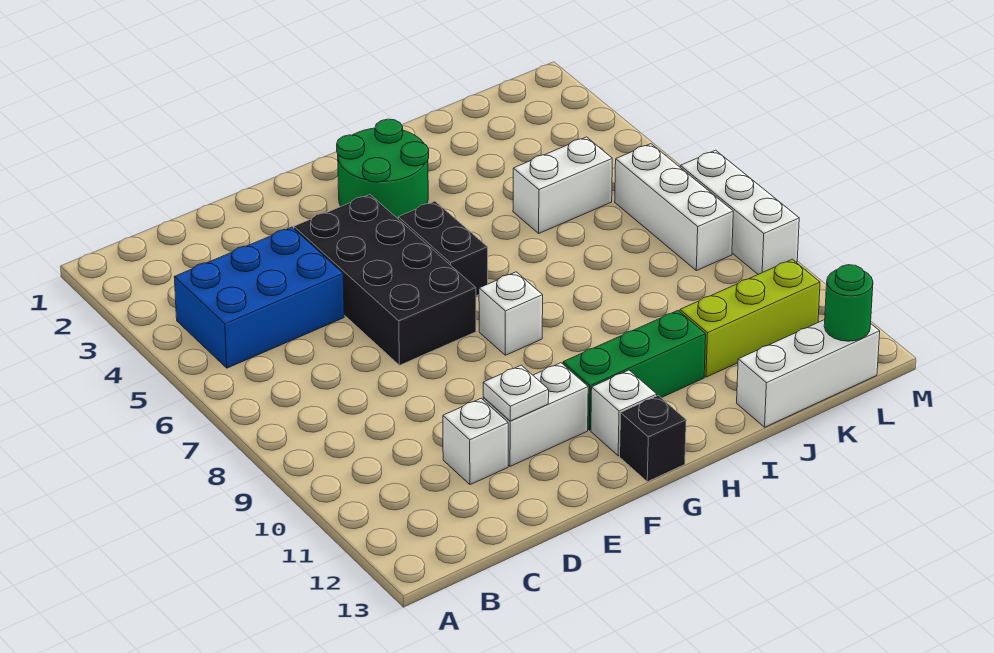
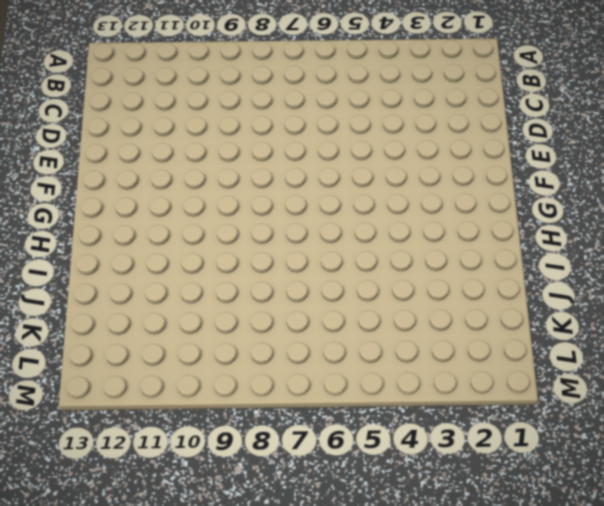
none -> blue 2x3 brick [174,227,344,368]
none -> white 1x1 brick [443,398,508,485]
none -> black 2x4 brick [294,195,476,365]

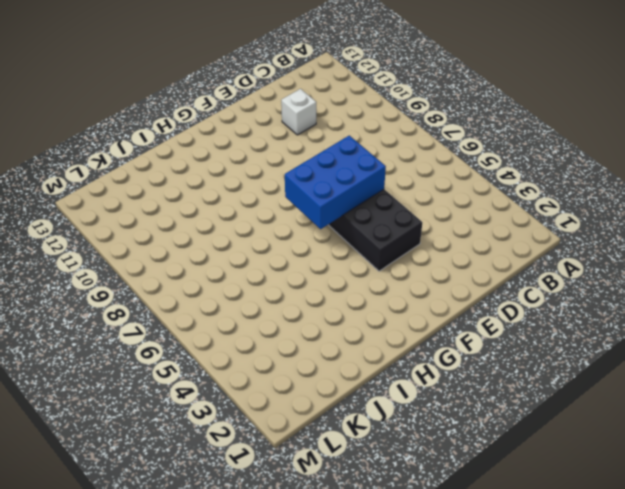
blue 2x3 brick [285,136,386,229] -> blue 2x3 brick moved to [174,227,344,368]
none -> white 1x2 brick [483,363,588,466]
none -> green 2x2 round brick [337,119,429,218]
none -> black 1x2 brick [398,201,488,296]

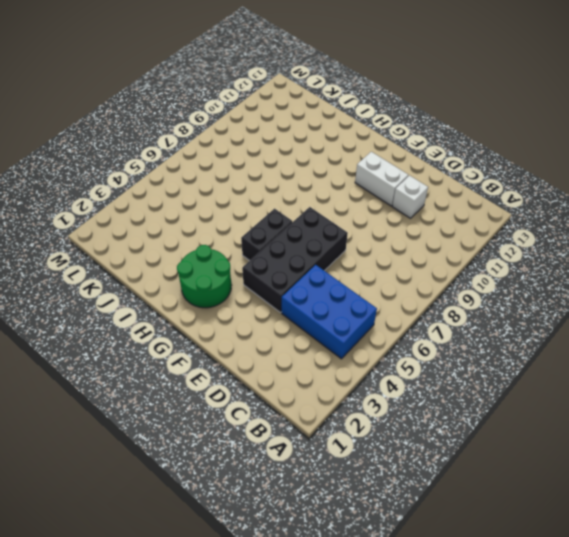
none -> white 1x1 brick [479,272,543,355]
none -> green 1x3 brick [563,311,706,430]
none -> white 1x1 brick [591,370,657,456]

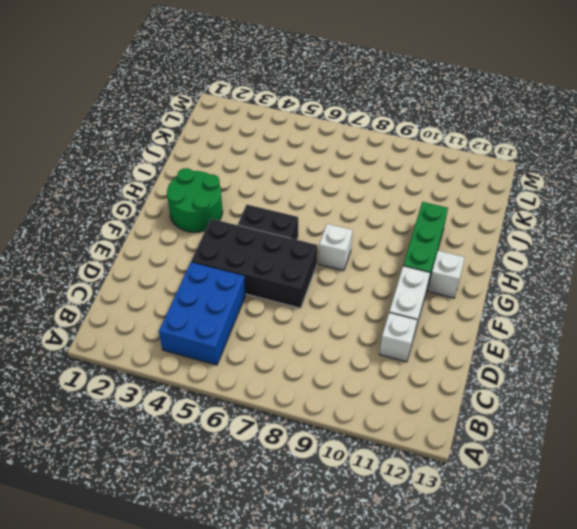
none -> black 1x1 brick [620,396,686,482]
none -> white 1x2 brick [513,137,612,233]
none -> lime 1x3 brick [680,259,820,377]

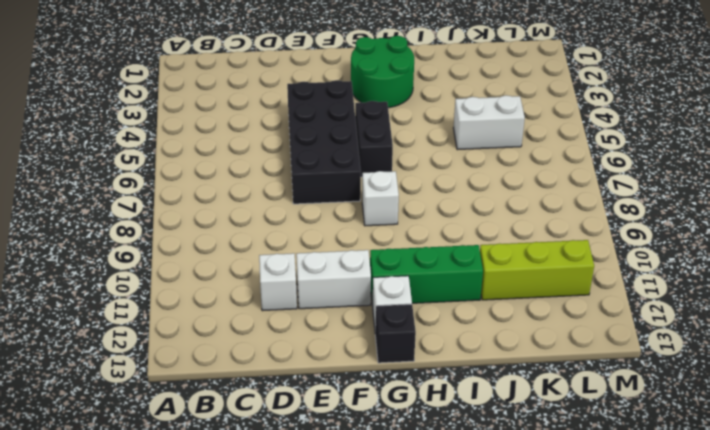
none -> blue 2x3 brick [174,227,344,368]
none -> white 1x3 brick [737,320,880,427]
none -> white 1x3 brick [615,144,733,271]

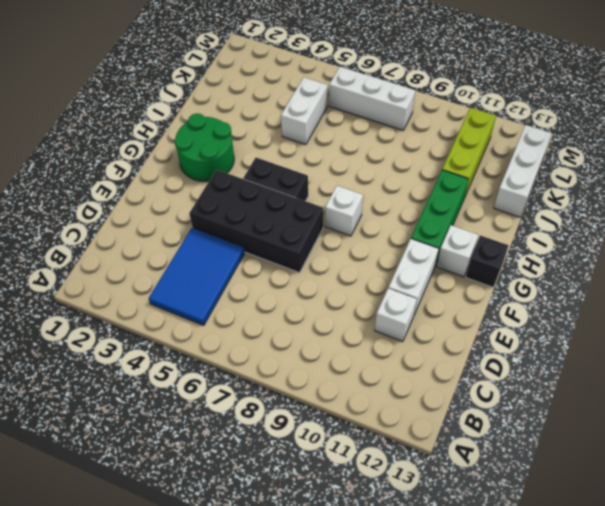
blue 2x3 tile [149,228,245,325] -> blue 2x3 brick [174,227,344,368]
none -> white 1x3 brick [680,150,799,274]
none -> white 1x1 plate [483,365,549,421]
none -> green 1x1 round brick [824,265,873,341]

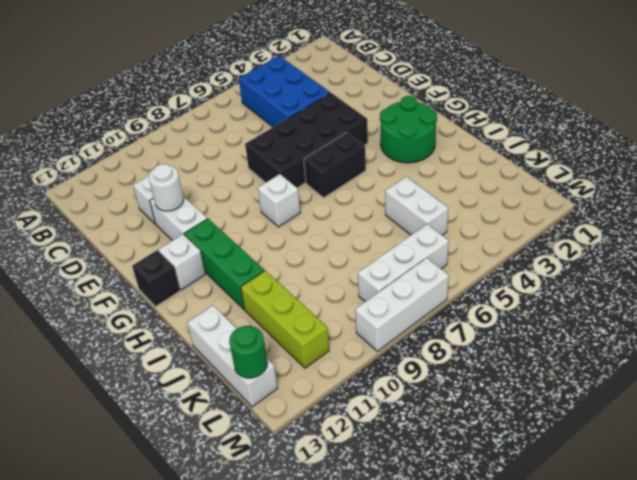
white 1x1 round brick [149,164,184,211] -> white 1x1 plate [483,365,549,421]

